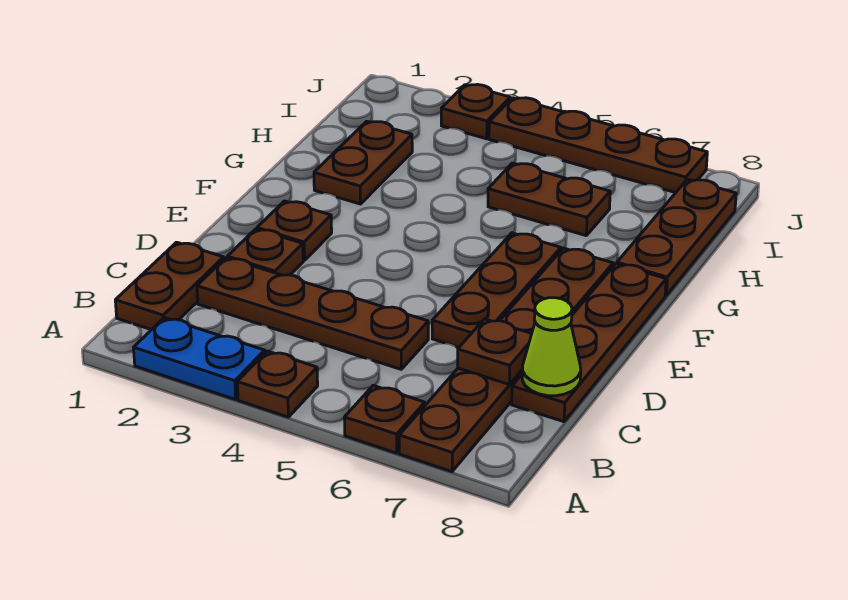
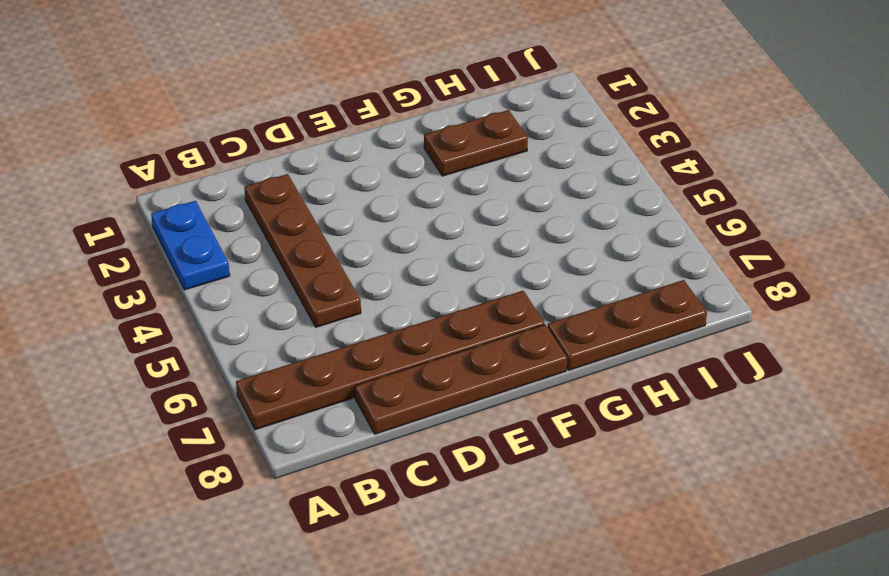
none -> brown 1x1 plate [237,351,318,417]
none -> brown 1x1 plate [344,385,425,453]
none -> brown 1x2 plate [115,242,224,330]

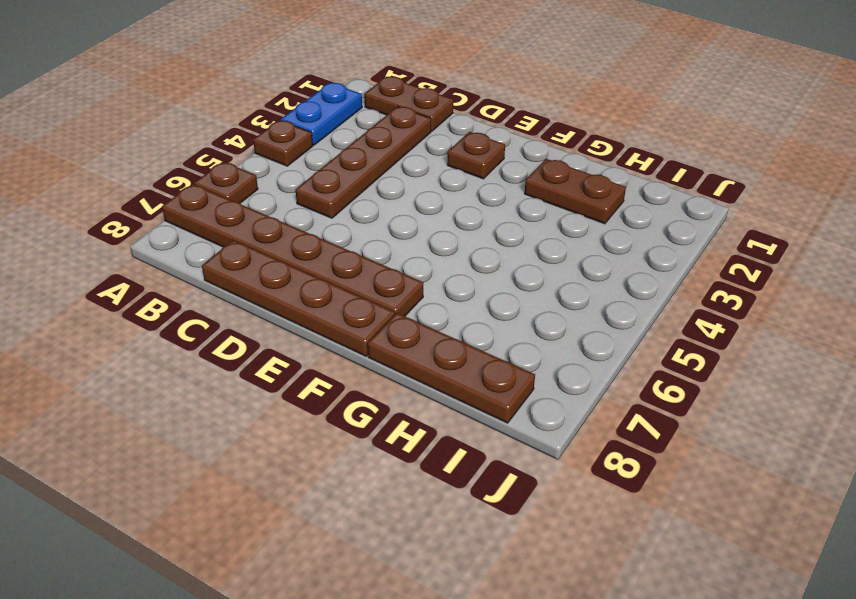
none -> brown 1x1 plate [227,229,303,275]
none -> brown 1x3 plate [432,233,561,347]
none -> brown 1x2 plate [488,163,610,236]

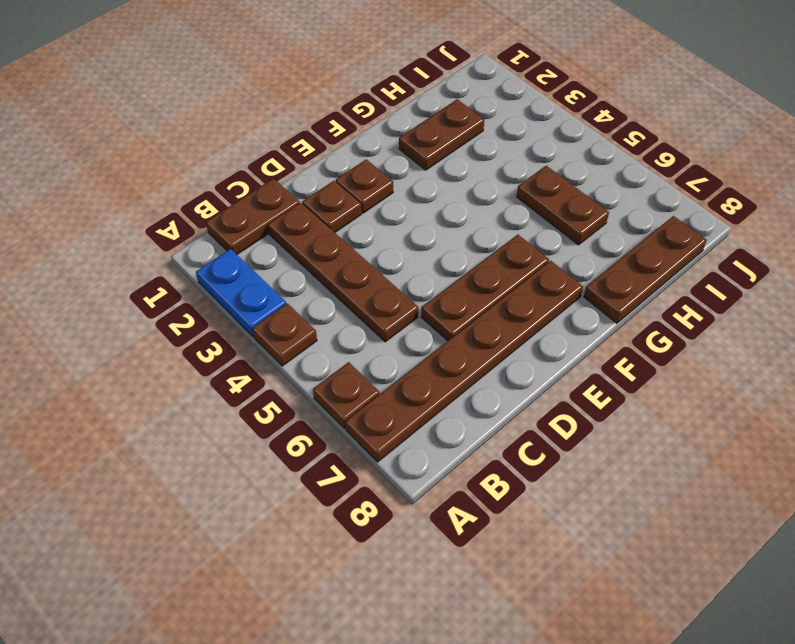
none -> brown 1x4 plate [512,264,666,422]
none -> brown 1x1 plate [441,84,510,139]
none -> brown 1x4 plate [489,98,707,193]

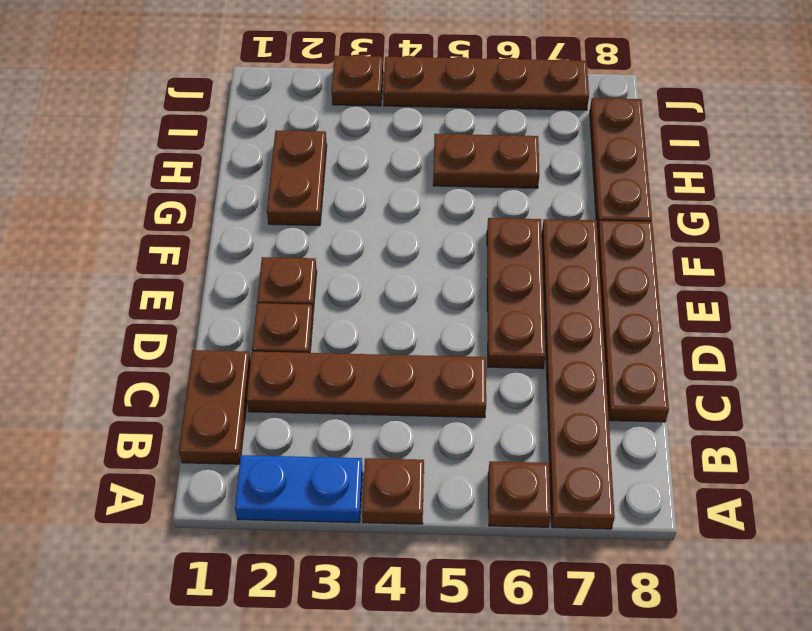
none -> brown 1x1 plate [458,319,532,384]
none -> lime 1x1 cone [522,298,581,396]

